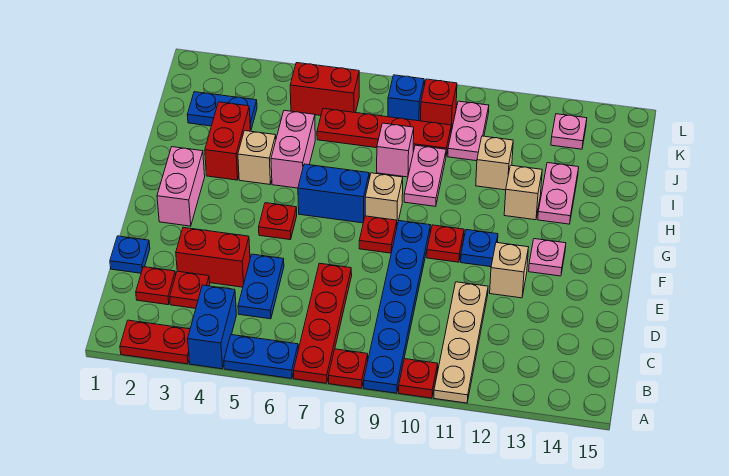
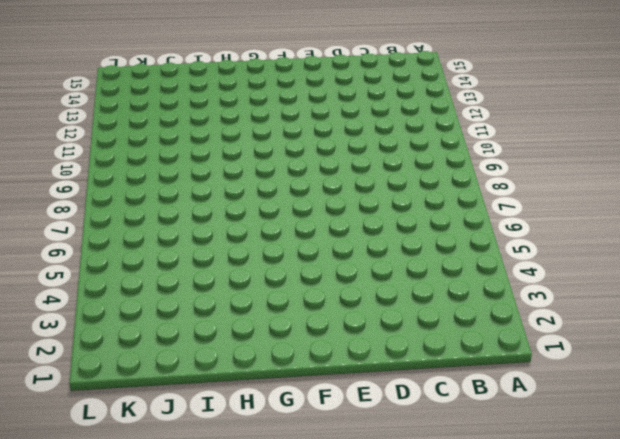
none -> red 1x2 plate [120,320,190,364]
none -> blue 1x2 brick [188,285,237,369]
none -> blue 1x2 plate [224,335,298,379]
none -> red 1x4 plate [294,263,352,383]

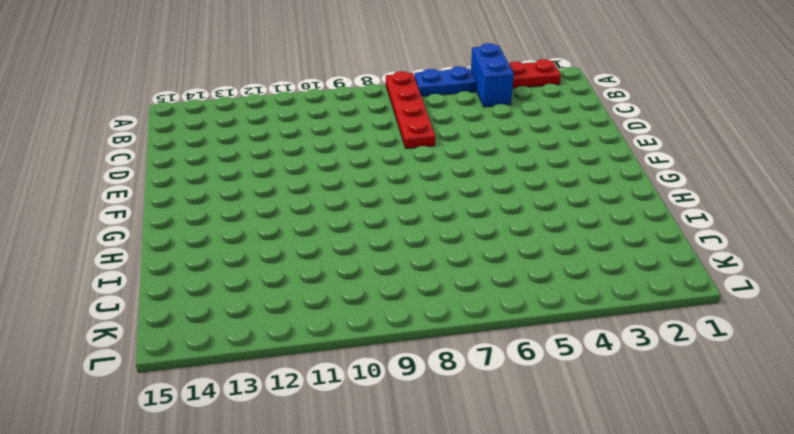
none -> red 1x1 plate [329,349,368,388]
none -> blue 1x6 plate [364,221,431,393]
none -> red 1x1 plate [399,359,438,398]
none -> tan 1x4 plate [434,282,488,403]

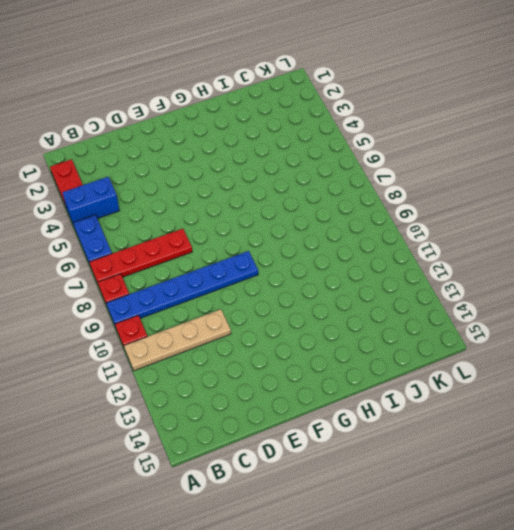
none -> red 1x1 plate [136,267,176,305]
none -> red 1x1 plate [170,271,210,308]
none -> blue 1x2 plate [238,254,284,319]
none -> blue 1x1 plate [110,236,150,273]

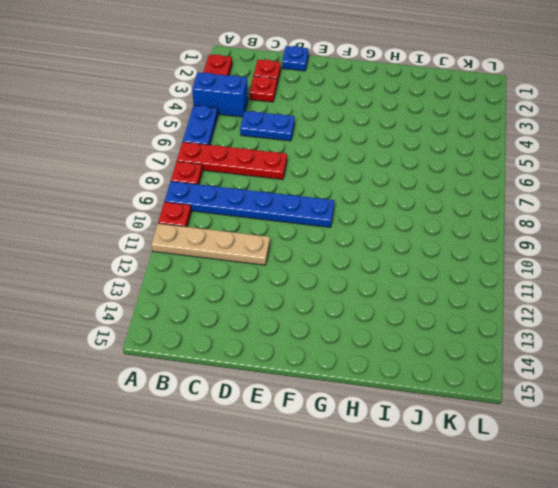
none -> red 1x2 brick [176,227,250,287]
none -> tan 1x1 brick [490,243,529,298]
none -> pink 1x2 brick [157,147,205,226]
none -> red 1x1 plate [259,203,297,240]

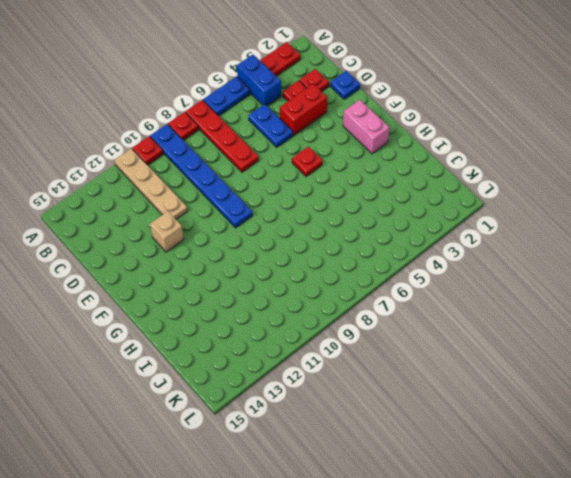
none -> red 1x1 plate [359,216,397,253]
none -> red 1x1 plate [427,225,464,262]
none -> blue 1x1 plate [461,230,498,267]
none -> pink 1x1 plate [529,239,566,276]

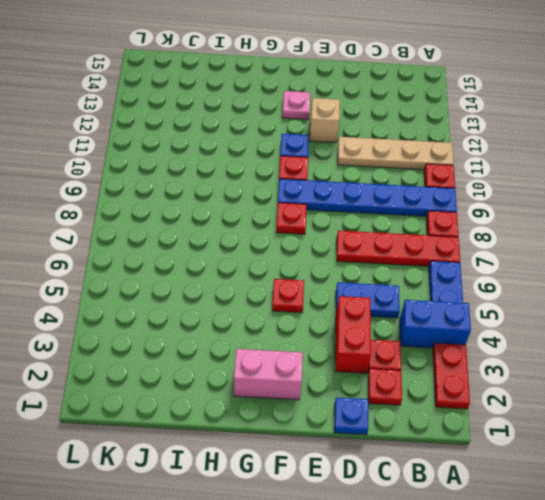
none -> blue 1x2 brick [298,164,369,223]
none -> tan 1x1 brick [365,173,403,225]
none -> red 1x2 brick [205,102,251,180]
none -> tan 1x1 brick [238,131,276,184]

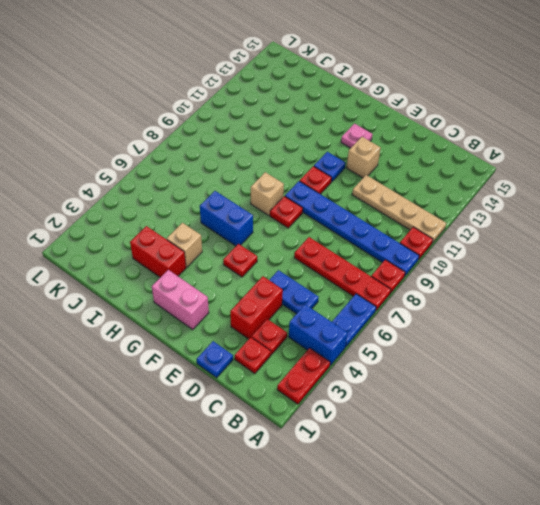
blue 1x2 brick [200,191,253,246] -> blue 1x2 brick turned to [298,164,369,223]
none -> pink 1x2 brick [271,110,315,188]
none -> pink 1x2 plate [404,145,446,206]
none -> tan 1x1 brick [504,165,542,220]
none -> pink 1x2 plate [538,163,579,224]

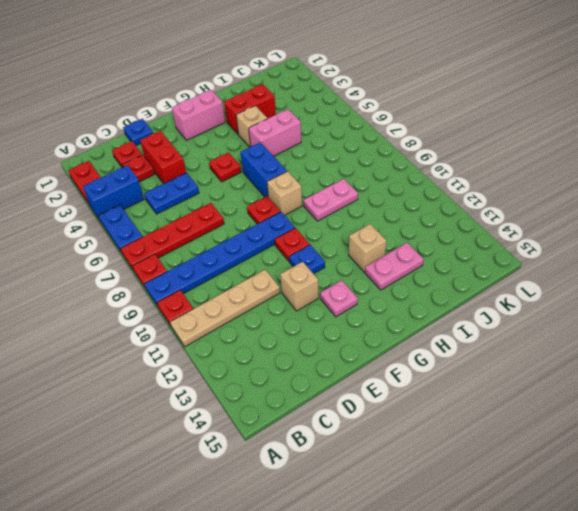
none -> pink 1x1 brick [377,123,414,177]
none -> tan 1x1 brick [476,136,513,190]
none -> blue 1x2 plate [187,92,257,130]
none -> red 1x4 plate [317,108,451,155]

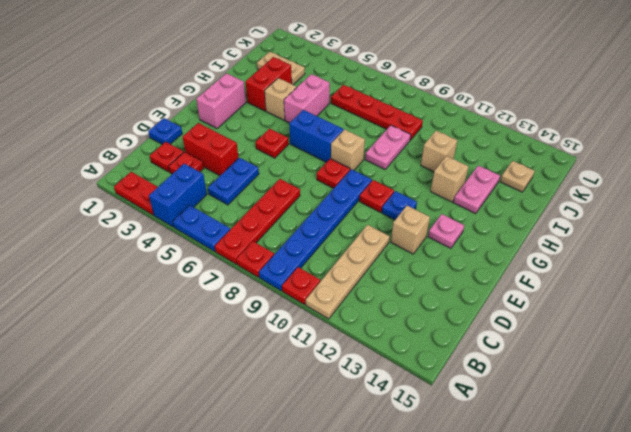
tan 1x2 plate [257,52,305,85] -> blue 1x2 plate [187,92,257,130]
tan 1x1 plate [500,161,535,192] -> none
none -> pink 1x1 brick [377,123,414,177]
none -> pink 1x2 plate [448,101,489,161]
none -> red 1x2 brick [290,63,359,115]
none -> blue 1x1 brick [388,75,424,121]

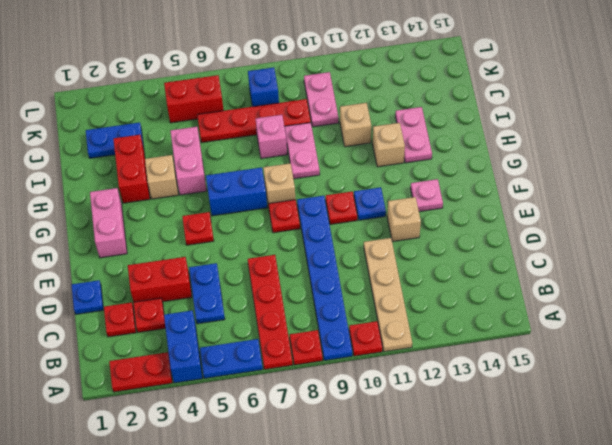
none -> red 1x1 brick [421,79,457,131]
none -> pink 1x1 plate [551,114,587,149]

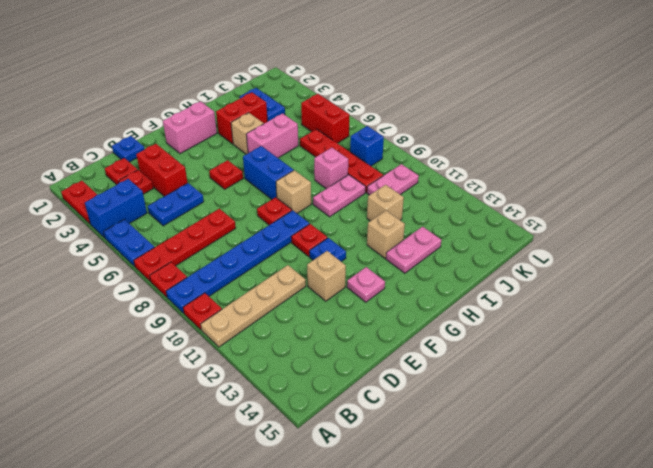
none -> red 1x1 brick [421,79,457,131]
none -> pink 1x1 plate [551,114,587,149]

